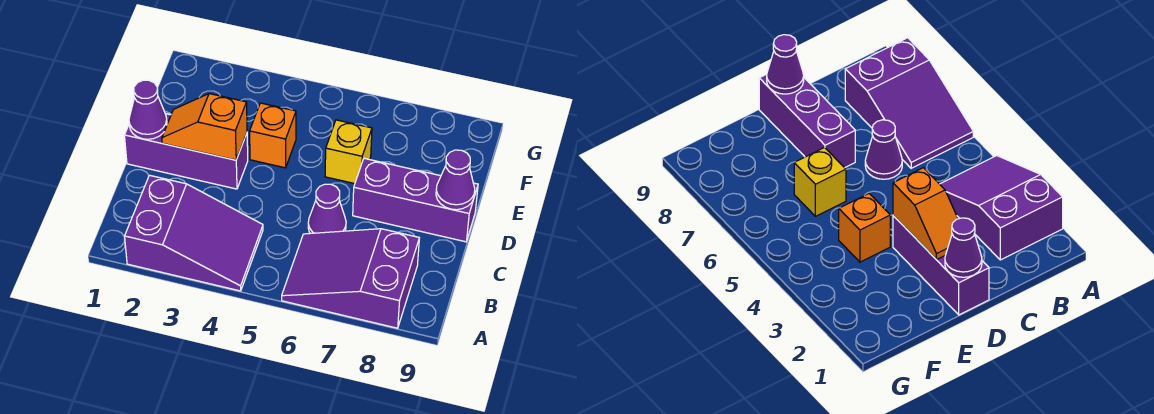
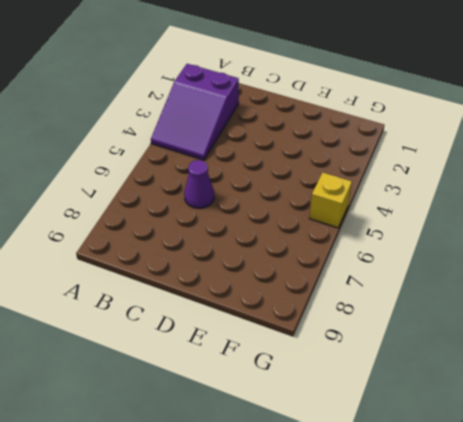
yellow 1x1 brick [309,173,352,228] -> yellow 1x1 brick moved to [325,120,372,184]
none -> purple 2x3 slope [282,229,419,328]
none -> purple 1x3 brick [124,114,248,189]

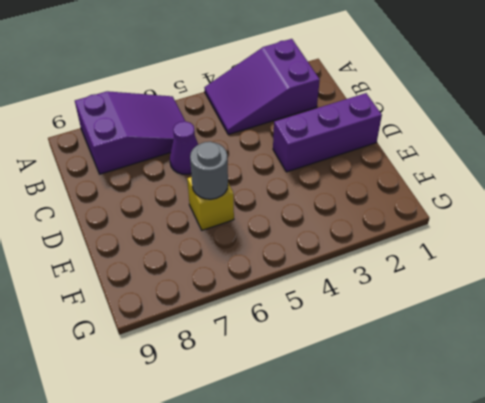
grey 1x1 round brick [190,142,228,199] -> none
none -> purple 1x3 brick [353,158,478,242]
none -> orange 1x1 brick [250,103,296,168]

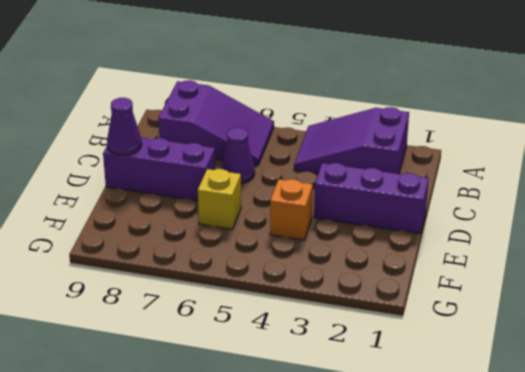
none -> purple 1x1 cone [129,80,167,139]
none -> orange 1x2 slope [162,94,247,160]

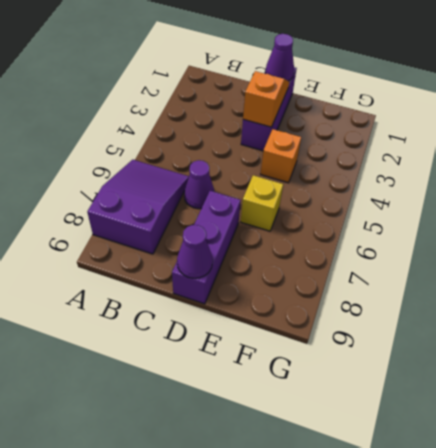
none -> purple 2x3 slope [125,175,263,291]

